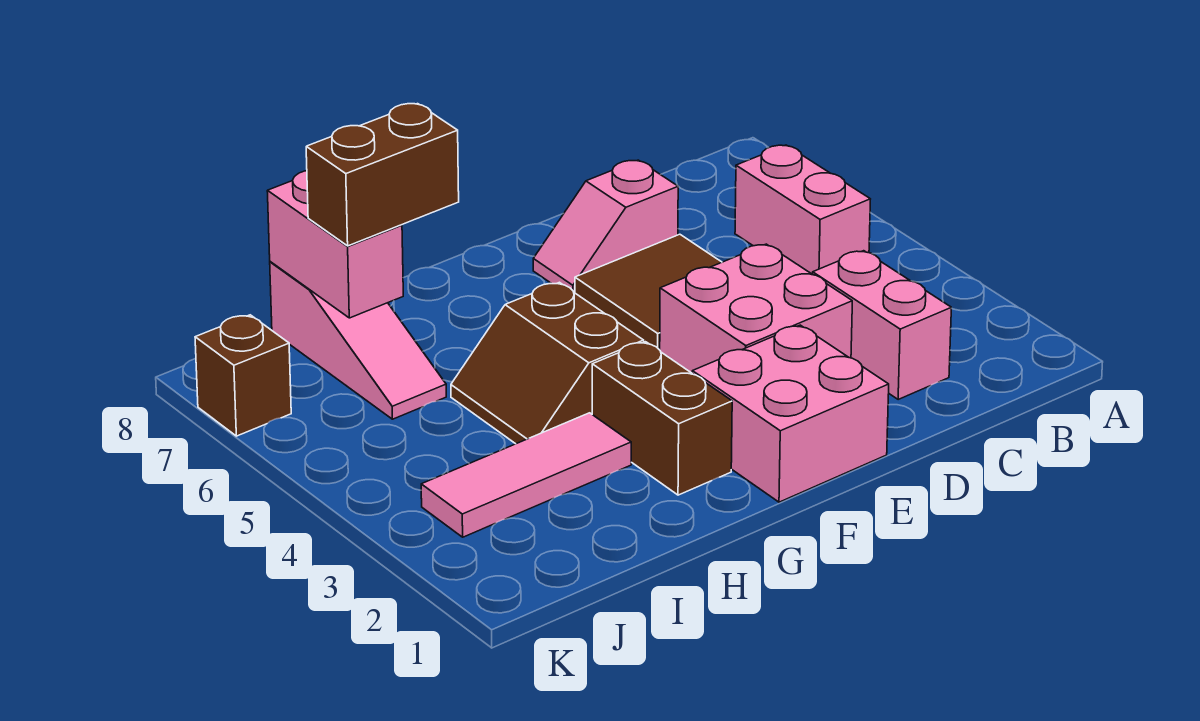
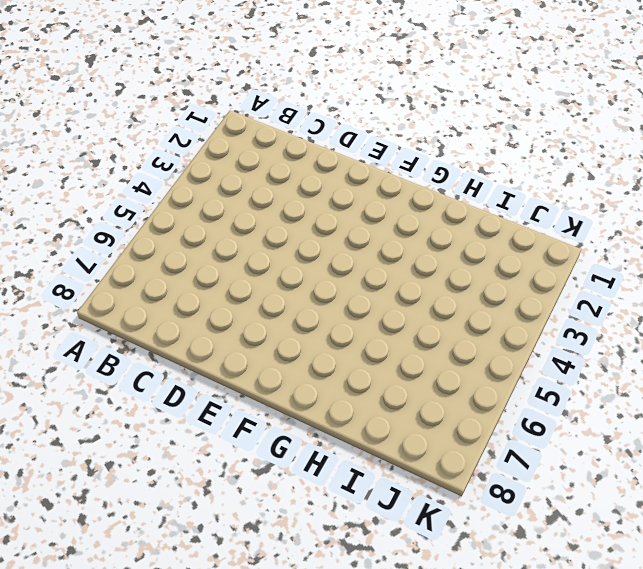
none -> pink 1x2 brick [735,145,870,274]
none -> pink 1x2 brick [813,251,951,400]
none -> pink 2x2 brick [660,244,852,373]

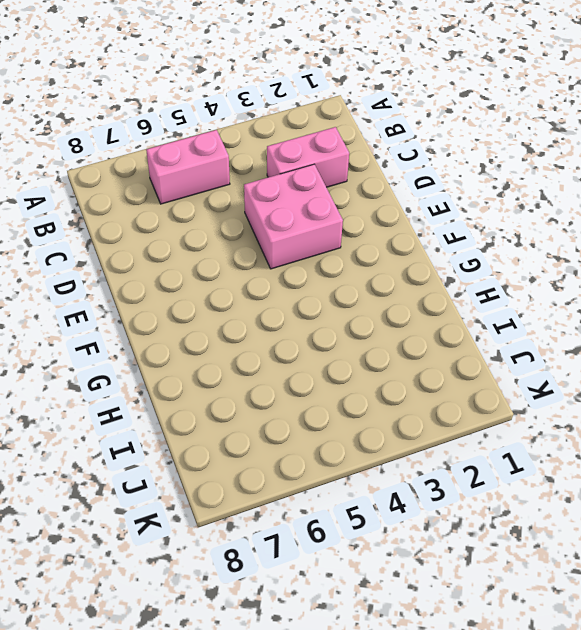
none -> brown 2x2 tile [575,234,722,350]
none -> pink 1x2 slope [533,160,678,293]
none -> pink 2x2 brick [692,325,889,502]

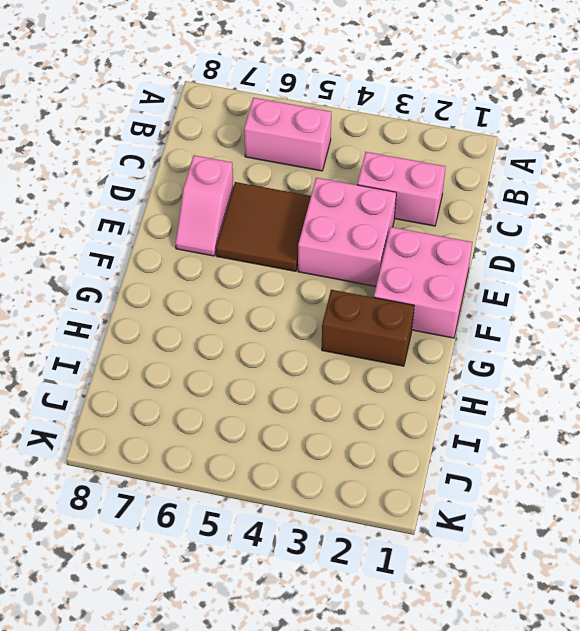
none -> brown 2x2 slope [451,282,644,444]
none -> pink 1x3 tile [421,413,631,537]
none -> pink 1x3 slope [270,262,446,419]

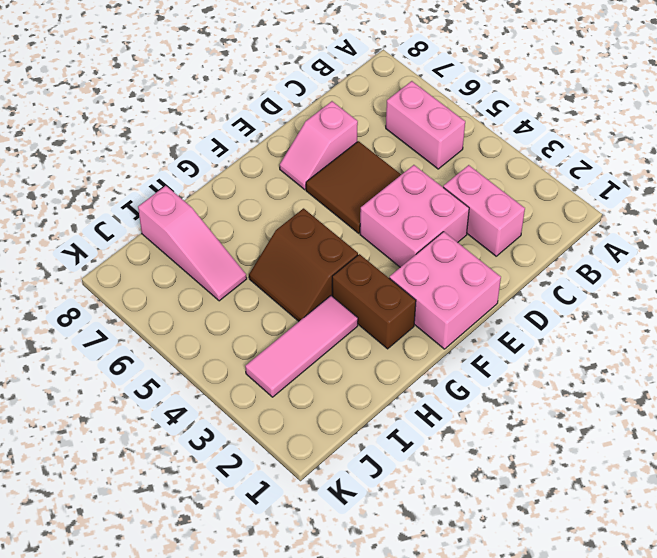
none -> brown 1x1 brick [195,315,291,436]
none -> pink 1x2 brick [267,171,403,318]
none -> brown 1x2 brick [306,104,459,246]

